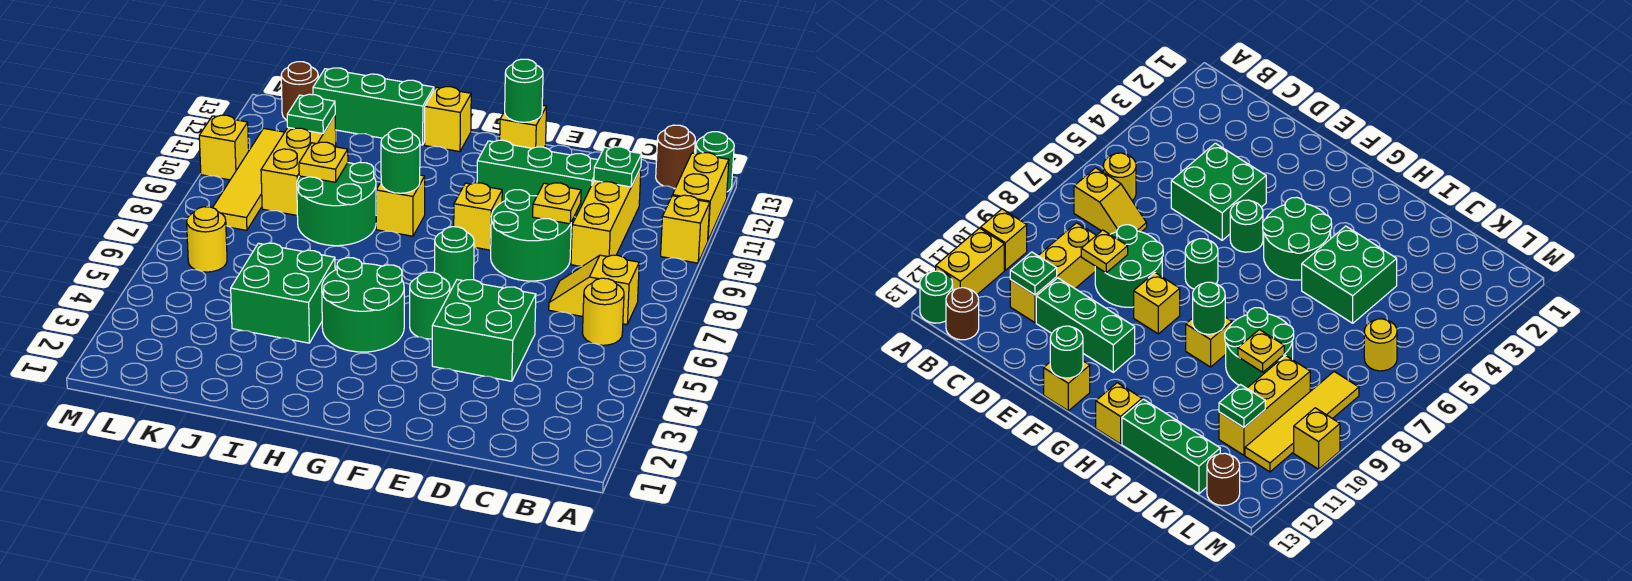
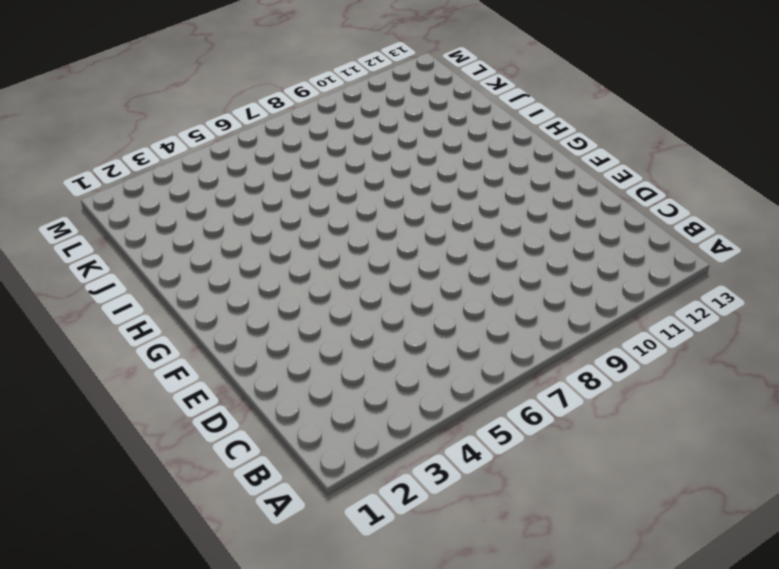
none -> yellow 1x1 brick [661,195,710,263]
none -> yellow 1x2 brick [673,153,729,240]
none -> green 1x1 round brick [696,132,734,192]
none -> yellow 1x1 round brick [582,278,624,345]

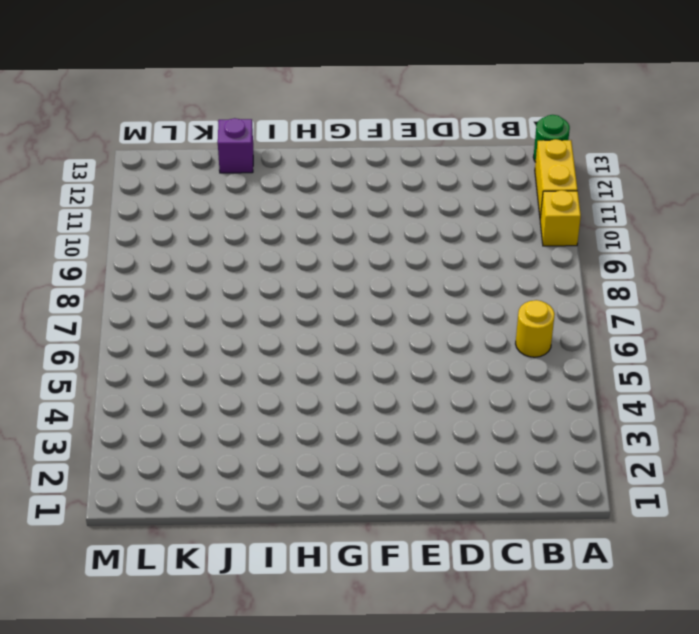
purple 1x1 brick [218,118,253,173] -> green 1x3 brick [313,68,434,145]
none -> yellow 1x2 slope [549,255,639,325]
none -> brown 1x1 round brick [656,125,695,188]
none -> yellow 1x3 brick [571,168,641,266]
none -> green 2x2 brick [432,280,536,381]

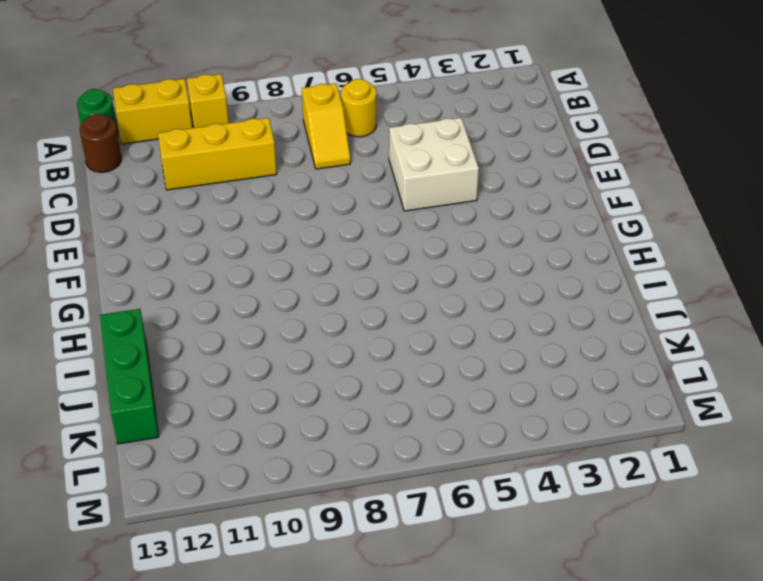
white 2x2 brick [389,118,479,211] -> green 2x2 brick [432,280,536,381]
none -> green 2x2 round brick [491,190,571,281]
none -> green 1x3 brick [477,140,598,217]
none -> green 1x1 round brick [410,272,450,339]
none -> green 1x1 round brick [434,227,474,291]

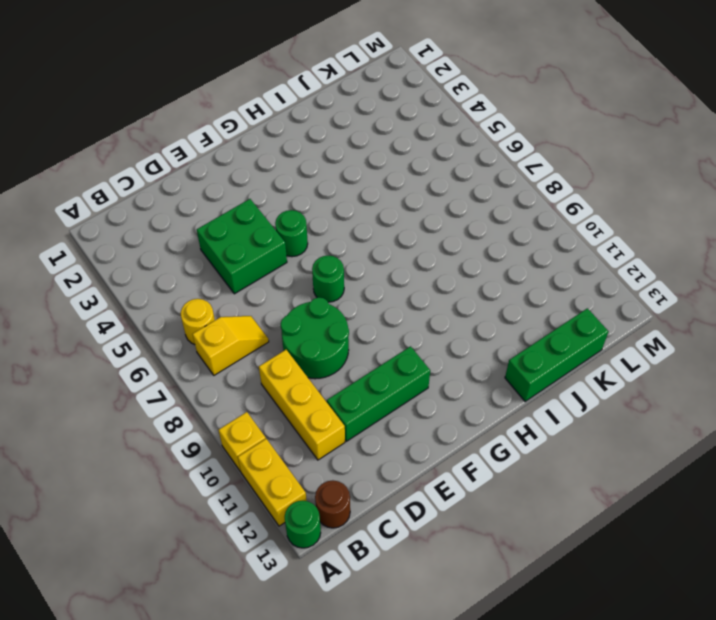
none -> yellow 1x1 brick [454,183,502,250]
none -> yellow 1x1 brick [500,105,547,148]
none -> green 2x2 round brick [322,258,404,352]
none -> yellow 1x1 brick [376,175,425,236]

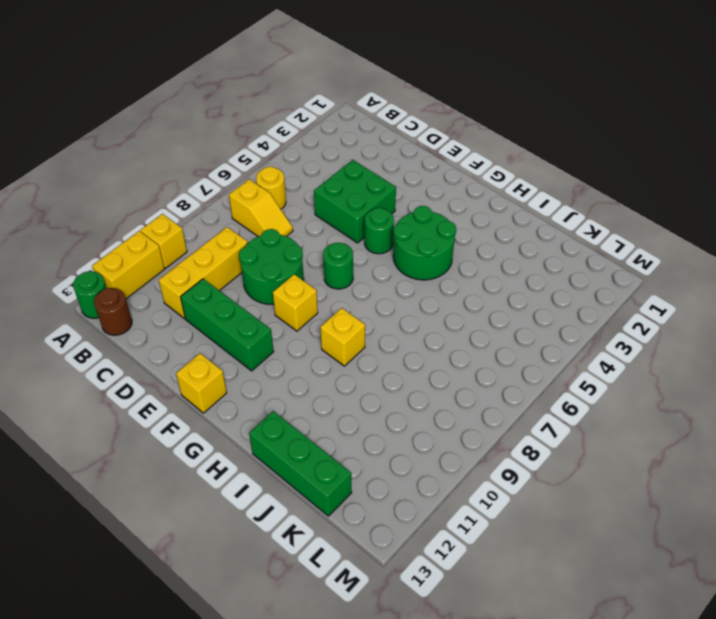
none -> yellow 1x1 brick [425,87,471,152]
none -> green 2x2 brick [231,243,335,343]
none -> green 2x2 round brick [297,162,376,246]
none -> yellow 1x3 brick [261,116,336,215]

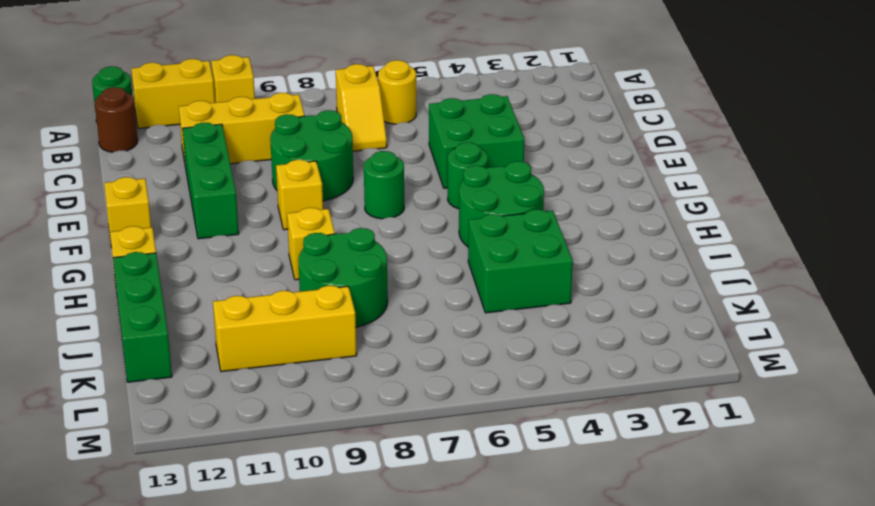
none -> yellow 1x1 round brick [187,207,227,272]
none -> yellow 1x4 tile [213,128,285,230]
none -> brown 1x1 round brick [281,62,318,120]
none -> yellow 1x1 brick [199,115,249,180]

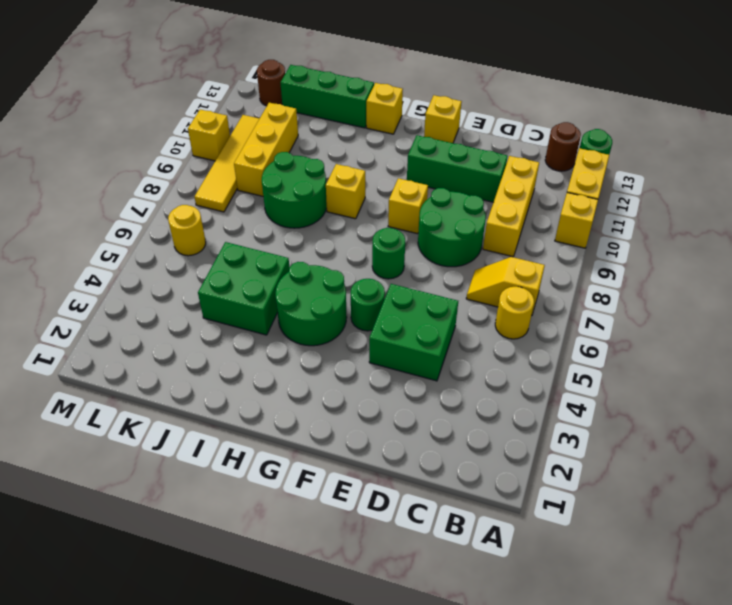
none -> green 1x1 plate [594,147,642,187]
none -> yellow 1x1 plate [533,183,581,224]
none -> green 1x1 round brick [505,59,543,122]
none -> green 1x1 round brick [381,128,420,193]

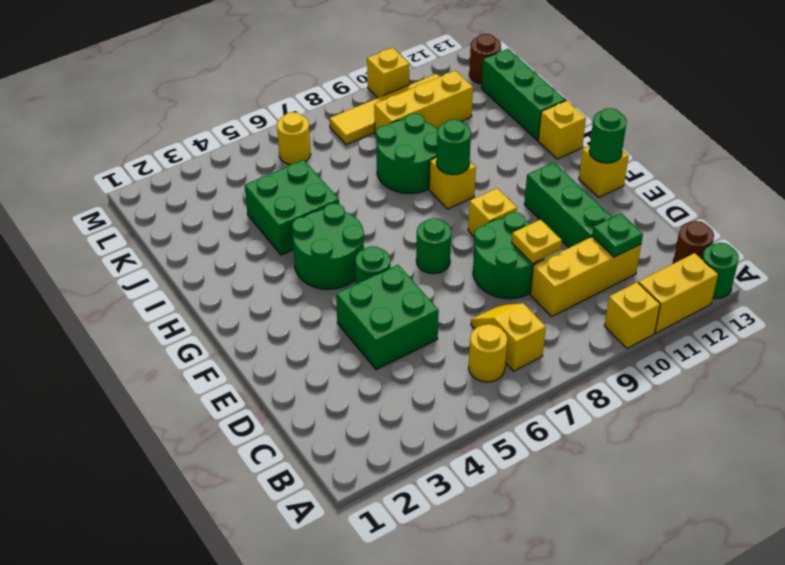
none -> yellow 1x1 plate [299,142,348,182]
none -> green 1x1 plate [287,94,335,133]

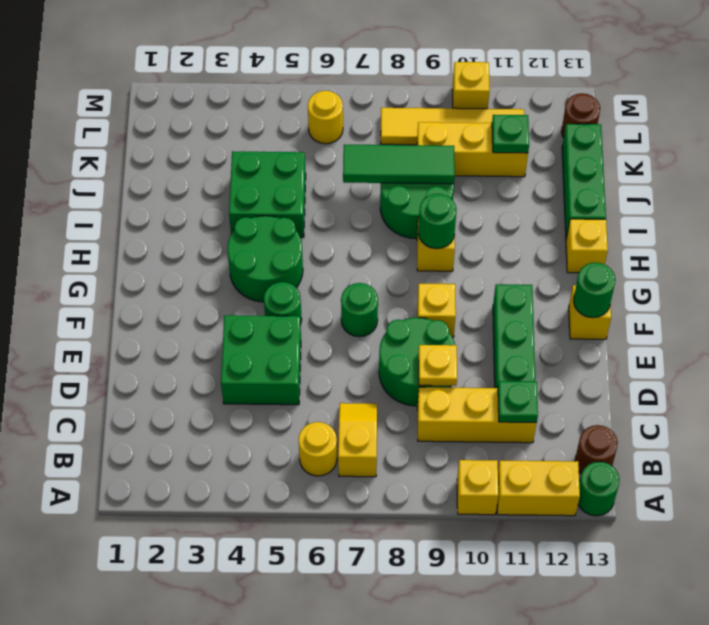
green 1x3 tile [343,145,455,184] -> yellow 1x1 plate [299,142,348,182]

